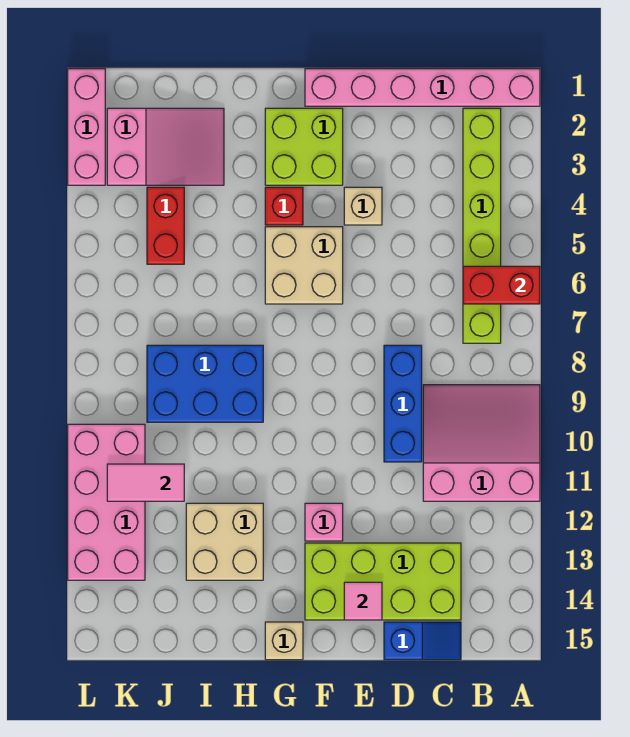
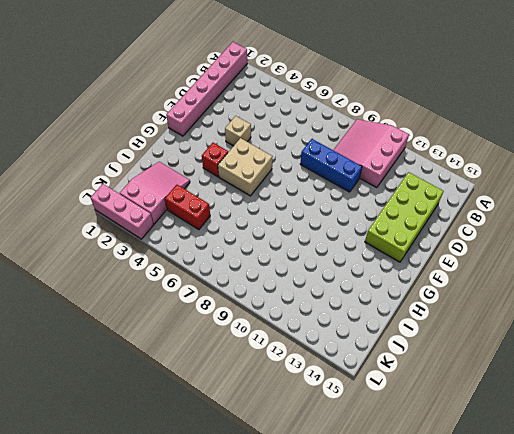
none -> lime 1x6 brick [463,108,501,343]
none -> blue 1x2 slope [384,622,461,660]
none -> lime 2x2 brick [265,108,343,185]

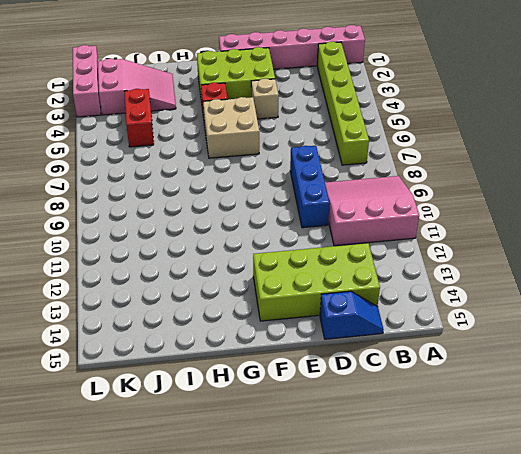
lime 2x3 brick [197,47,275,102] -> lime 2x2 brick [265,108,343,185]
none -> pink 1x1 brick [305,503,343,541]
none -> tan 1x1 brick [265,622,303,660]
none -> blue 2x3 brick [147,345,263,422]

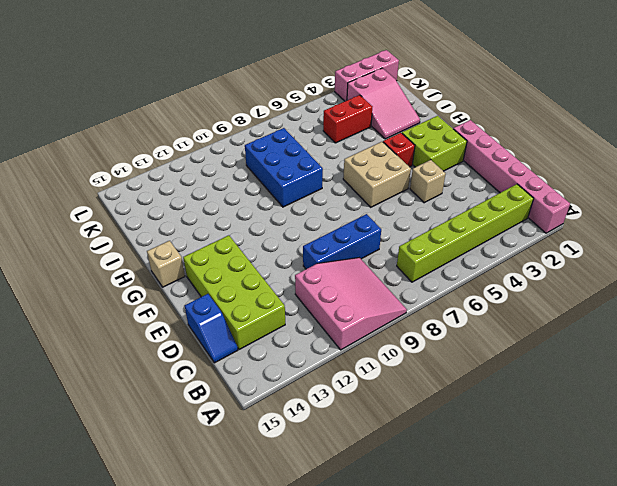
none -> pink 1x1 brick [305,503,343,541]
none -> tan 2x2 brick [186,503,263,580]
none -> pink 2x4 brick [68,424,145,580]

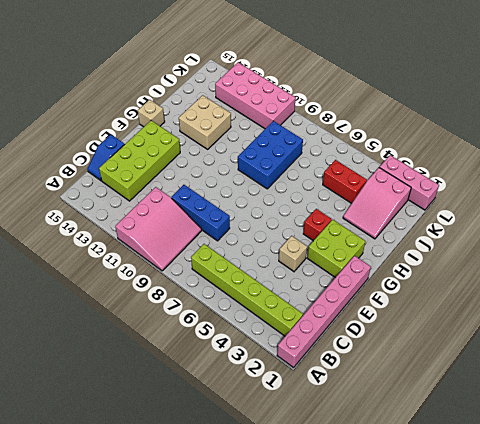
none -> tan 2x2 brick [265,227,343,304]
none -> pink 1x1 brick [305,503,343,541]
none -> red 1x2 brick [463,266,540,304]

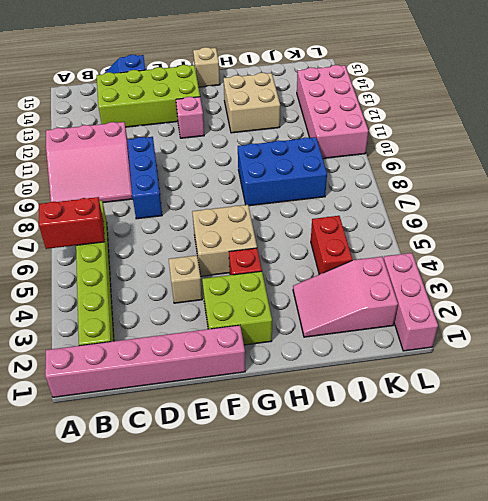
none -> pink 1x1 tile [344,582,382,620]
none -> pink 1x2 tile [107,464,184,501]

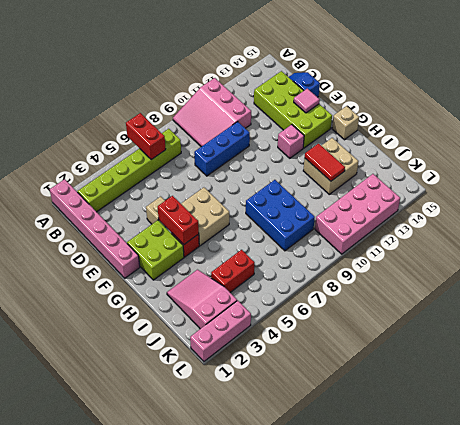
red 1x2 brick [158,196,199,244] -> none
red 1x2 tile [305,144,345,181] -> none
none -> pink 1x2 tile [107,464,184,501]

